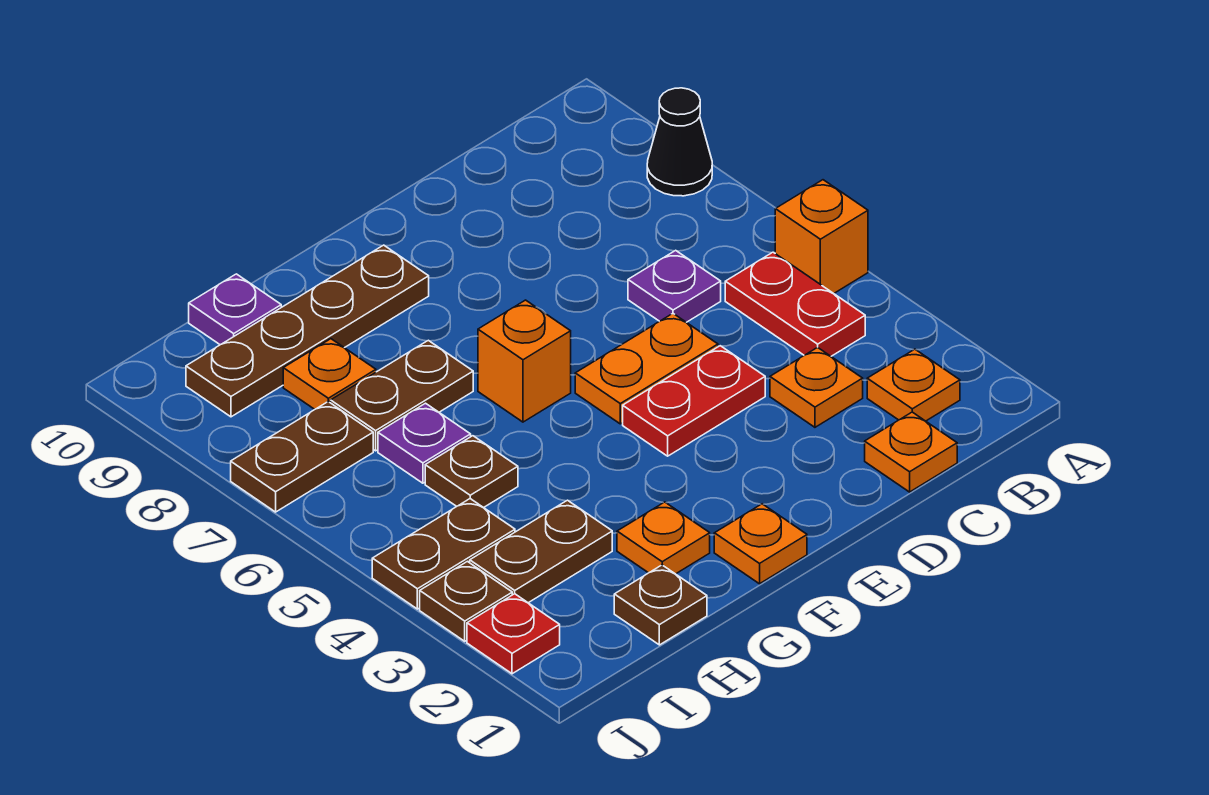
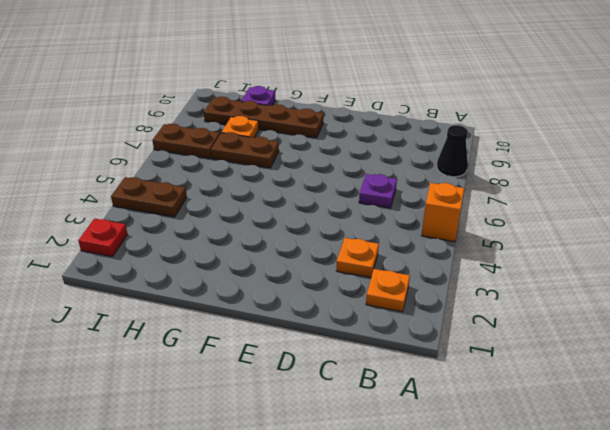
none -> red 1x2 plate [725,252,865,356]
none -> orange 1x1 plate [865,412,957,492]
none -> red 1x2 plate [623,346,765,456]

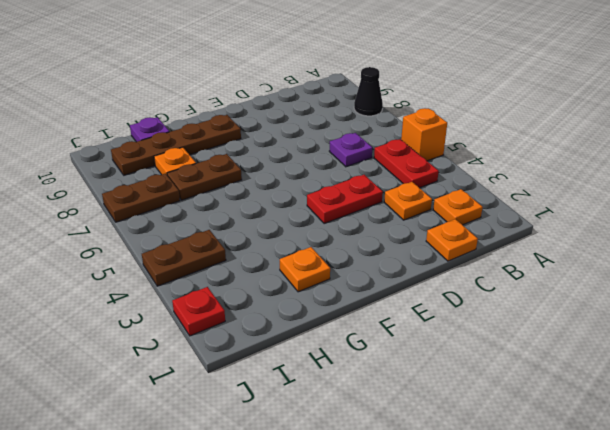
none -> orange 1x2 plate [575,314,718,424]
none -> orange 1x1 plate [714,504,807,584]
none -> orange 1x1 brick [478,300,571,422]

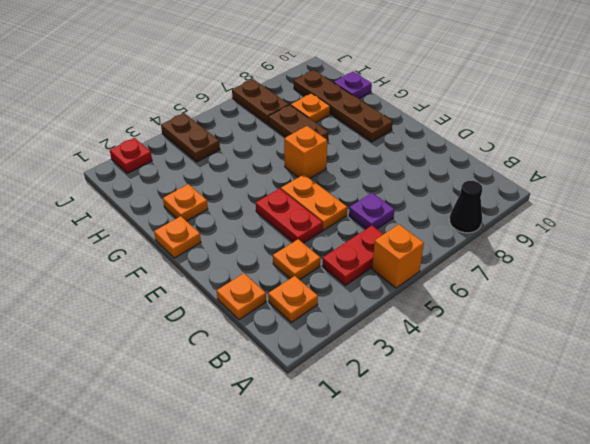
none -> brown 1x1 plate [614,565,707,645]
none -> brown 1x2 plate [470,500,612,603]
none -> brown 1x1 plate [425,436,518,508]

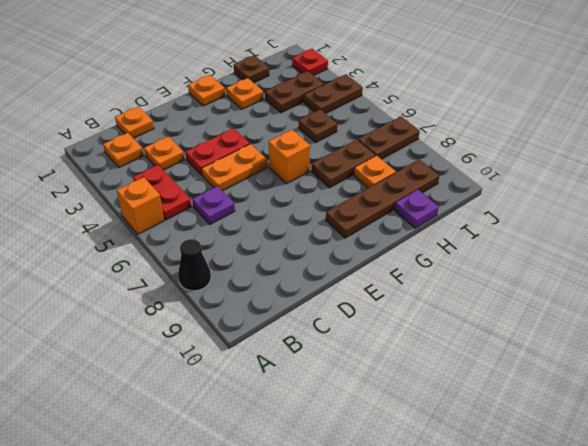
none -> purple 1x1 plate [378,403,471,483]
none -> brown 1x1 plate [420,561,512,641]

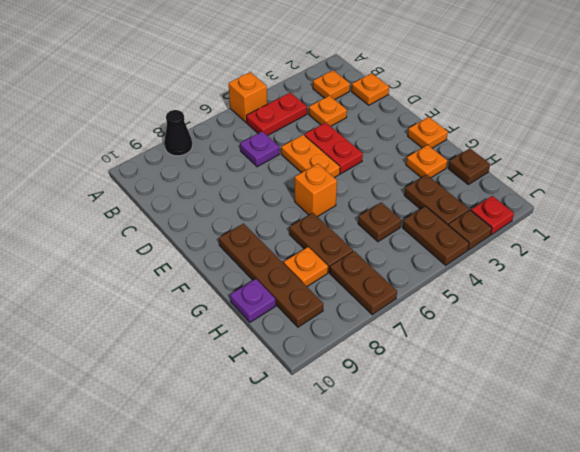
none -> purple 1x1 plate [378,403,471,483]

